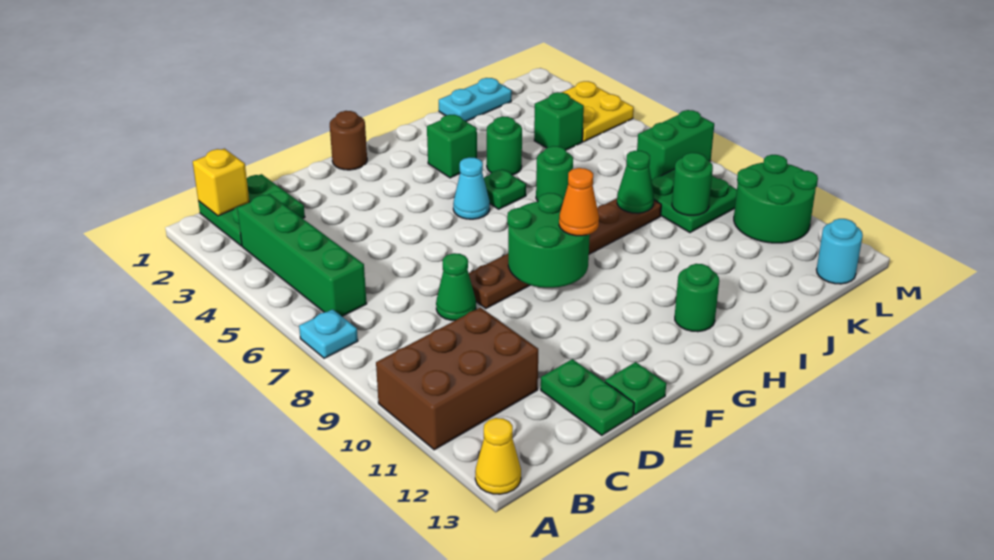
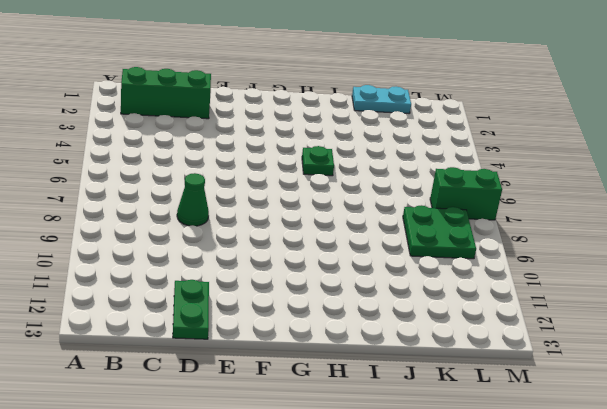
green 1x3 brick [121,67,211,119] -> green 2x2 plate [198,174,305,246]
none -> cyan 1x1 plate [299,309,358,358]
none -> brown 2x3 brick [376,307,538,450]
none -> yellow 1x1 cone [475,418,521,494]

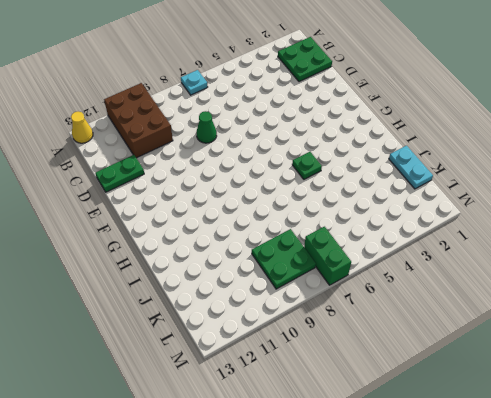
none -> green 1x4 brick [237,194,367,316]
none -> brown 1x6 plate [469,199,661,308]
none -> green 1x1 plate [605,362,666,415]

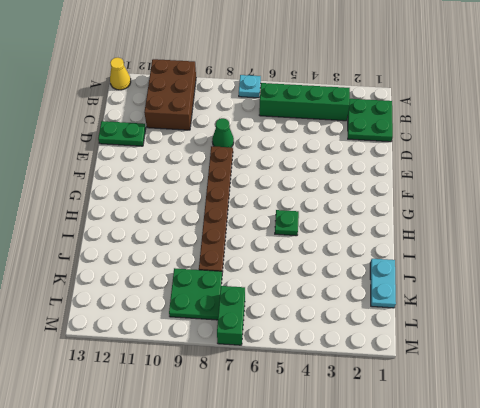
none -> green 1x1 plate [605,362,666,415]
none -> brown 1x1 round brick [330,111,367,170]
none -> cyan 1x1 cone [453,158,490,219]

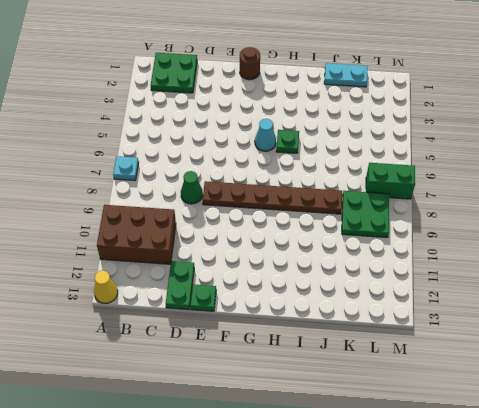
none -> green 1x4 brick [237,194,367,316]
none -> green 1x1 brick [427,115,477,178]
none -> green 1x1 round brick [675,264,719,332]

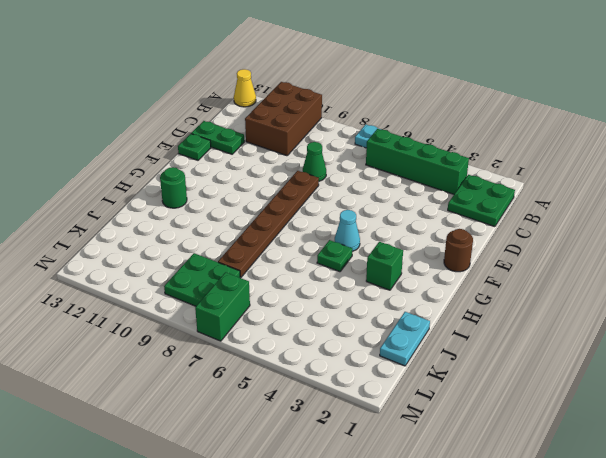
none -> green 1x1 round brick [487,117,522,175]
none -> green 1x1 round brick [536,146,573,202]
none -> green 1x1 brick [534,92,584,150]

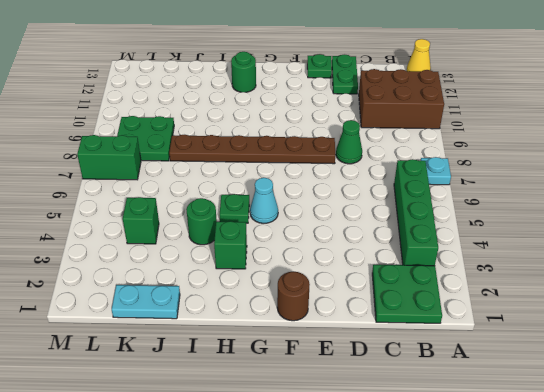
none -> green 1x1 round brick [536,146,573,202]
none -> yellow 2x2 plate [562,81,634,142]
none -> green 2x2 round brick [734,155,818,243]

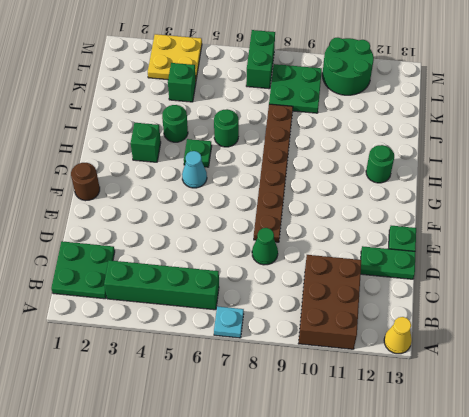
none -> cyan 1x2 plate [439,78,512,122]
none -> cyan 1x1 round brick [816,219,863,284]
none -> yellow 1x1 brick [193,149,249,216]

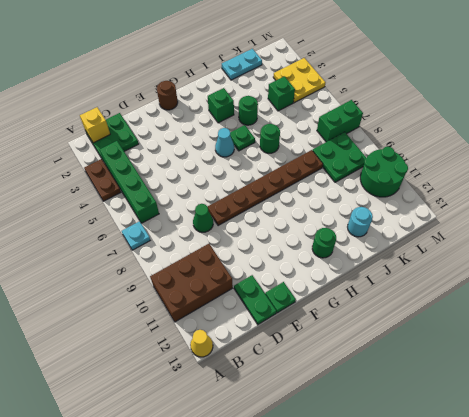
brown 1x2 plate [84,159,121,201] -> none
cyan 1x1 round brick [348,207,373,237] -> cyan 1x1 round brick moved to [816,219,863,284]
none -> green 2x2 round brick [507,193,590,288]
none -> green 1x1 cone [617,151,654,213]
none -> green 1x1 round brick [672,153,713,215]

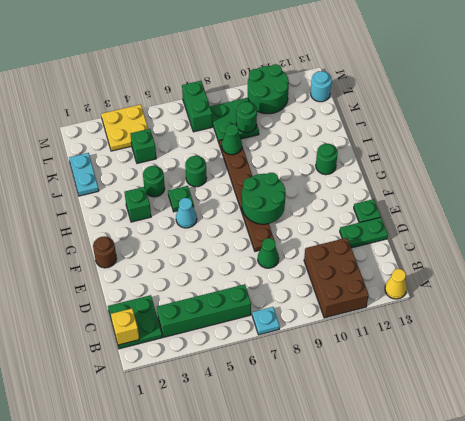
none -> orange 1x1 cone [559,168,599,236]

